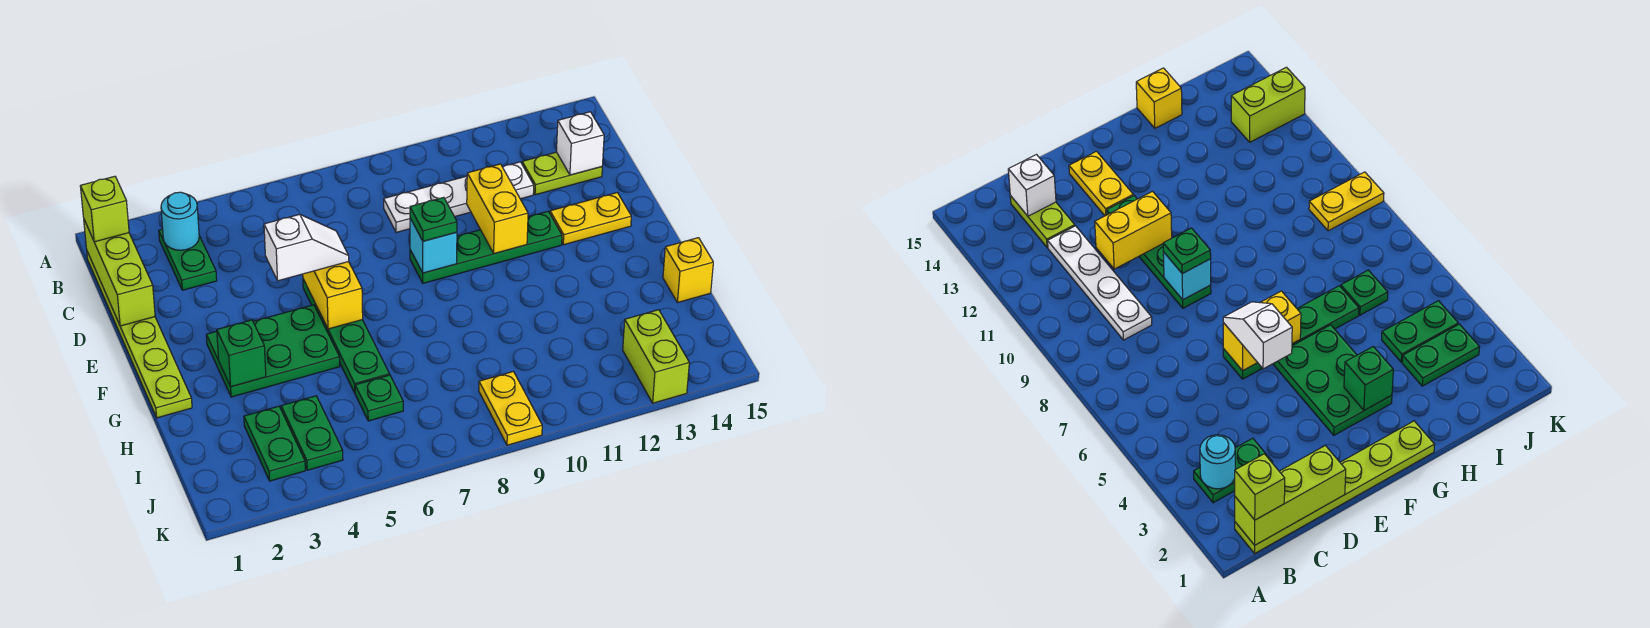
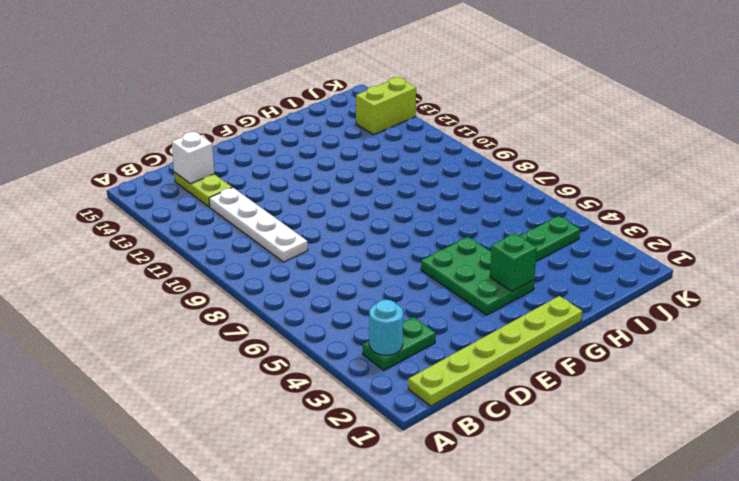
none -> green 1x4 plate [303,279,390,393]
none -> green 1x4 plate [410,211,562,283]
none -> yellow 1x2 plate [550,193,631,245]

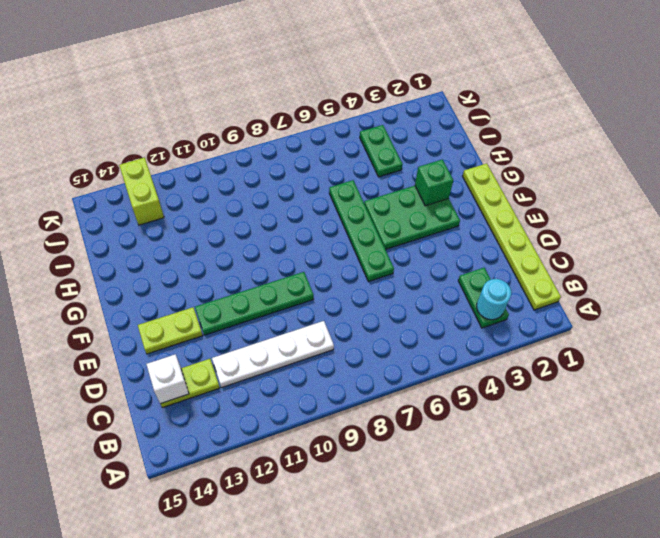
lime 1x2 plate [138,307,203,354] -> yellow 1x2 plate [550,193,631,245]
none -> yellow 1x1 brick [663,238,713,303]
none -> green 1x2 plate [244,406,305,481]
none -> green 1x1 plate [355,375,403,421]

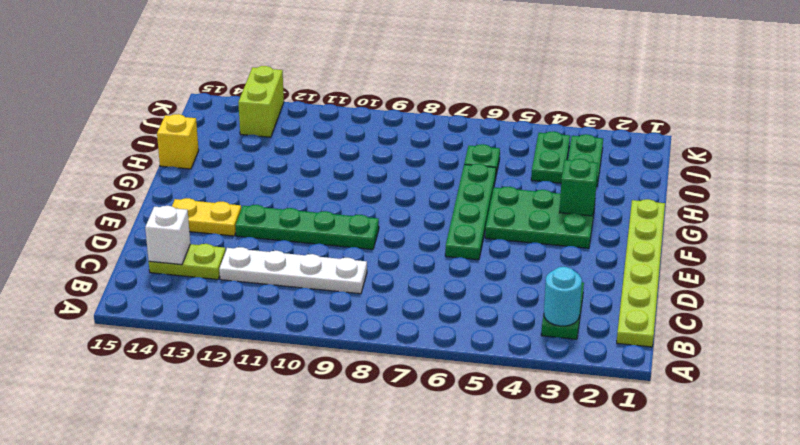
none -> yellow 1x2 plate [479,372,542,445]
none -> lime 1x3 brick [84,220,155,326]
none -> yellow 1x2 brick [467,164,528,254]

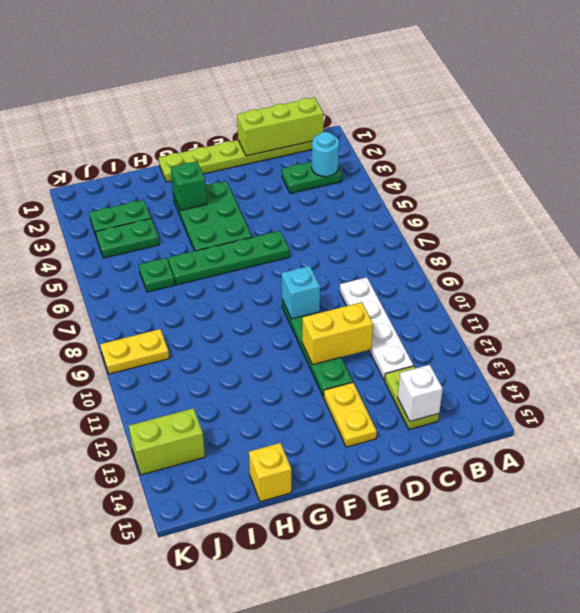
none -> yellow 1x2 brick [303,262,363,329]
none -> lime 1x1 brick [80,176,129,242]
none -> white 1x2 slope [264,214,349,281]

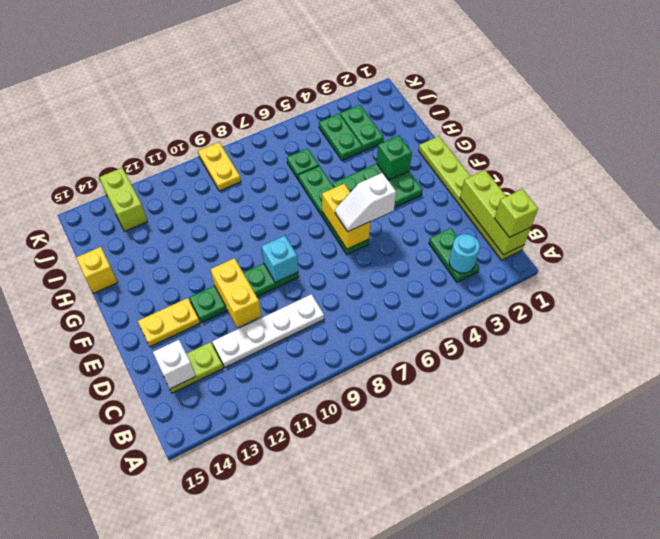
none -> green 1x1 plate [410,197,457,241]

